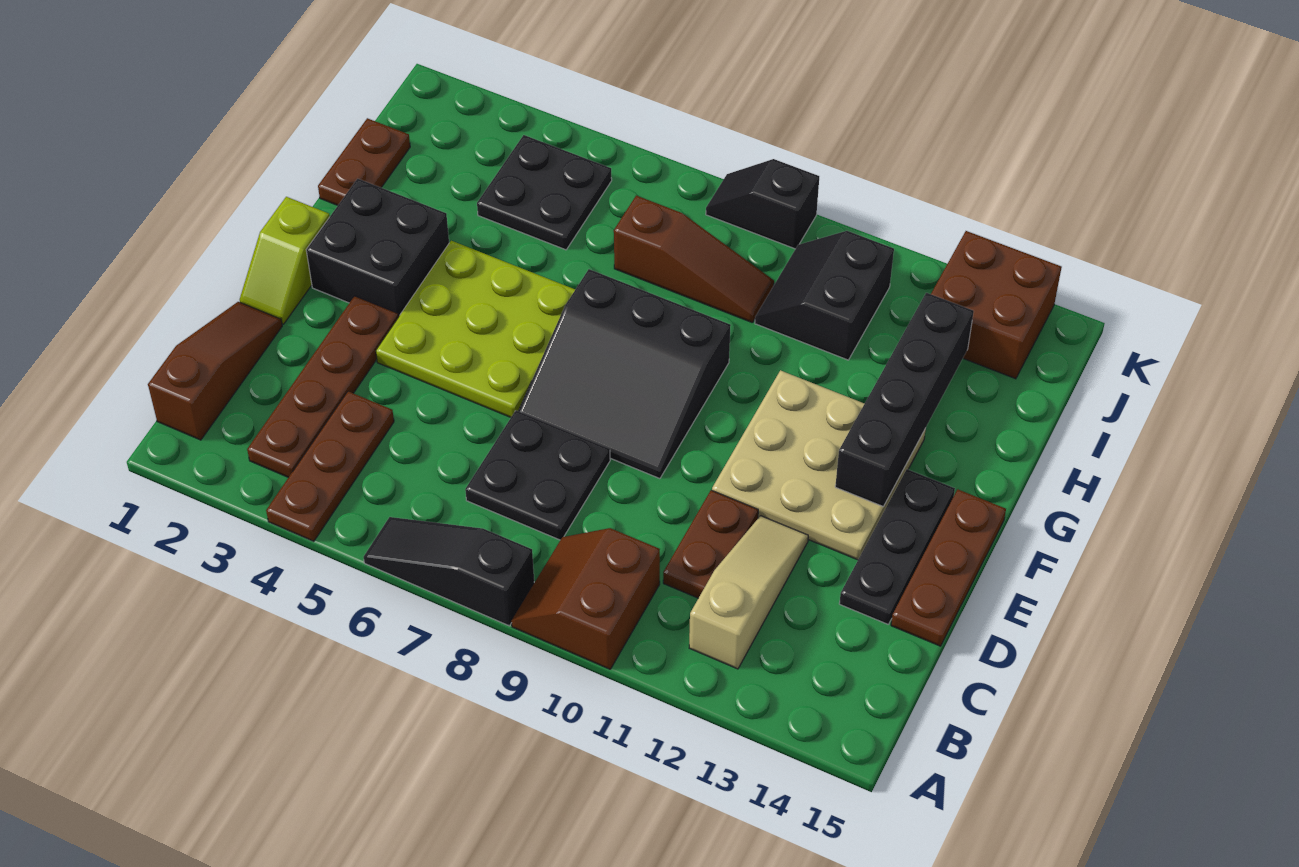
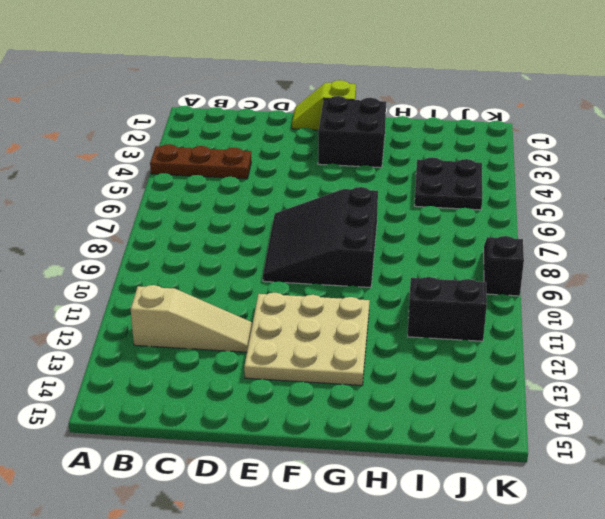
none -> black 1x3 slope [363,517,534,626]
none -> brown 2x2 slope [511,528,660,669]
none -> brown 1x3 slope [148,302,282,440]

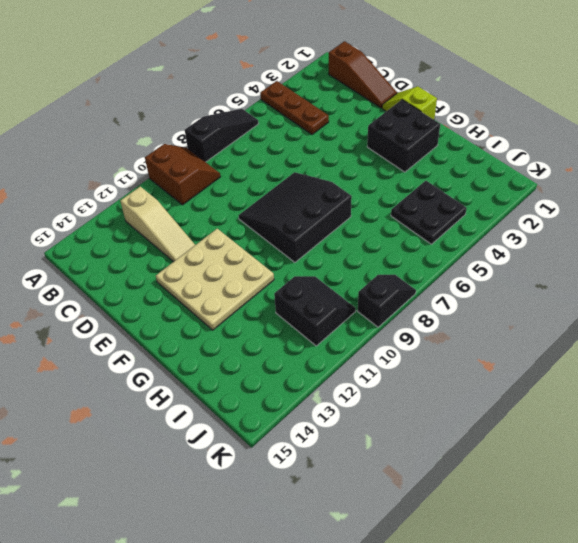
none -> brown 1x4 plate [247,296,399,477]
none -> black 2x2 plate [465,411,610,540]
none -> brown 1x2 plate [663,490,758,598]

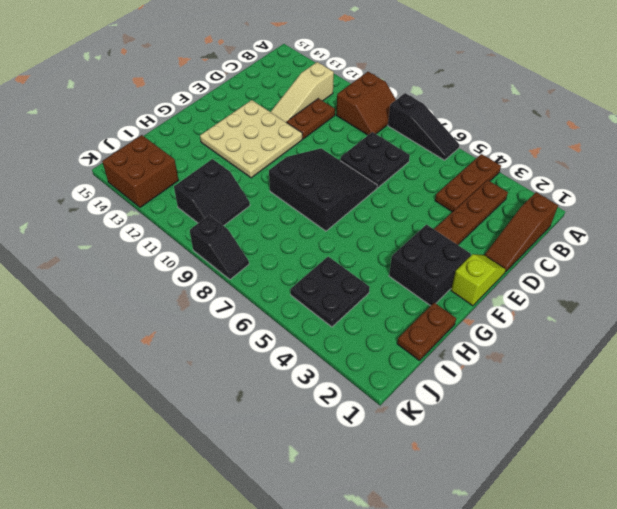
none -> black 1x3 plate [839,469,955,624]
none -> brown 1x3 plate [891,489,1006,646]
none -> lime 3x3 plate [376,241,575,417]

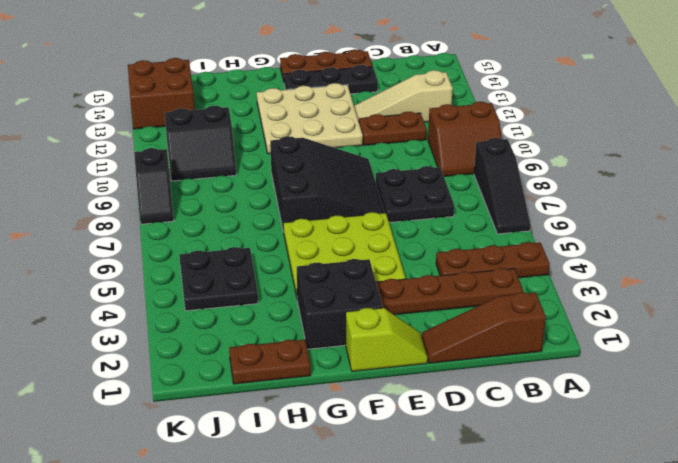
none -> brown 1x3 slope [614,196,774,323]
none -> black 1x4 brick [835,293,974,506]

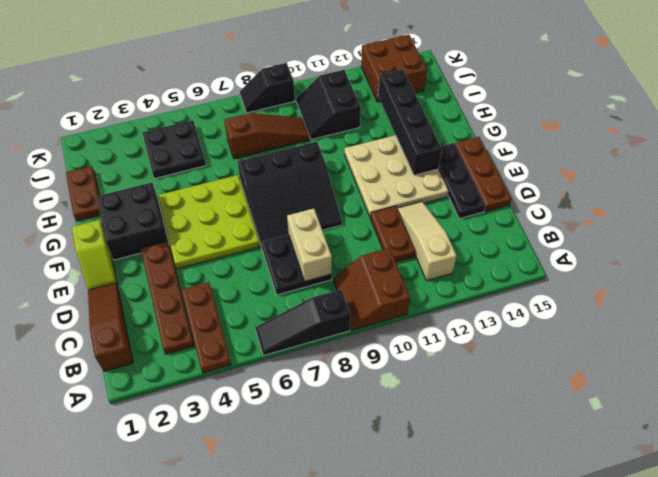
tan 1x2 brick [287,209,332,281] -> none

